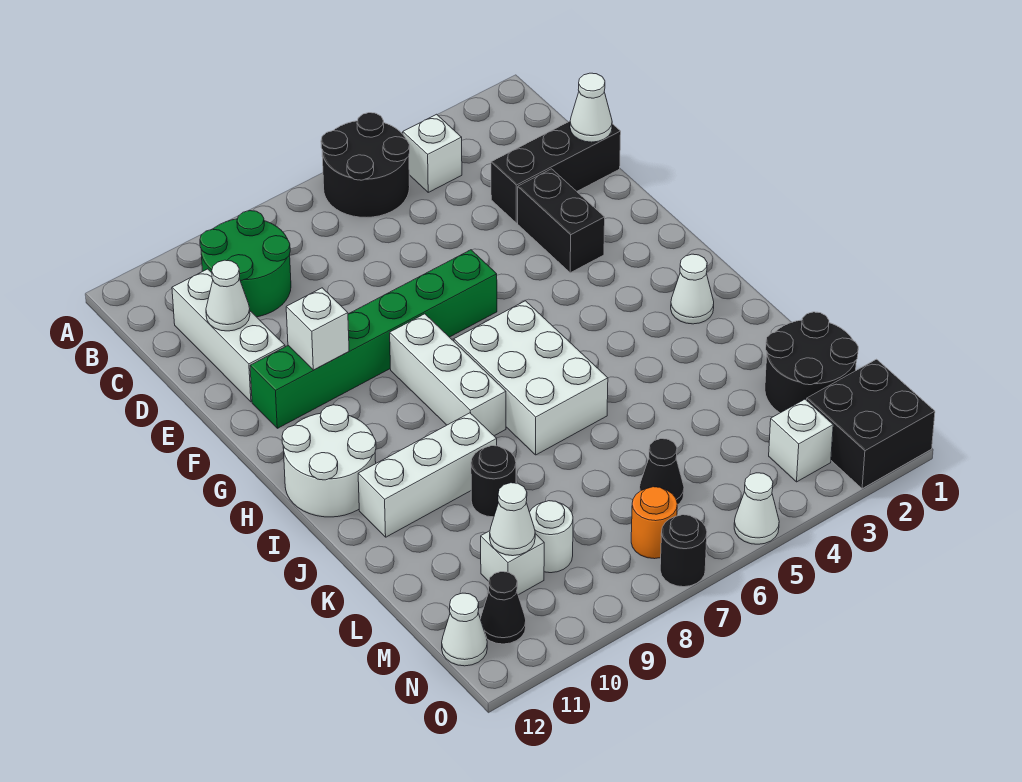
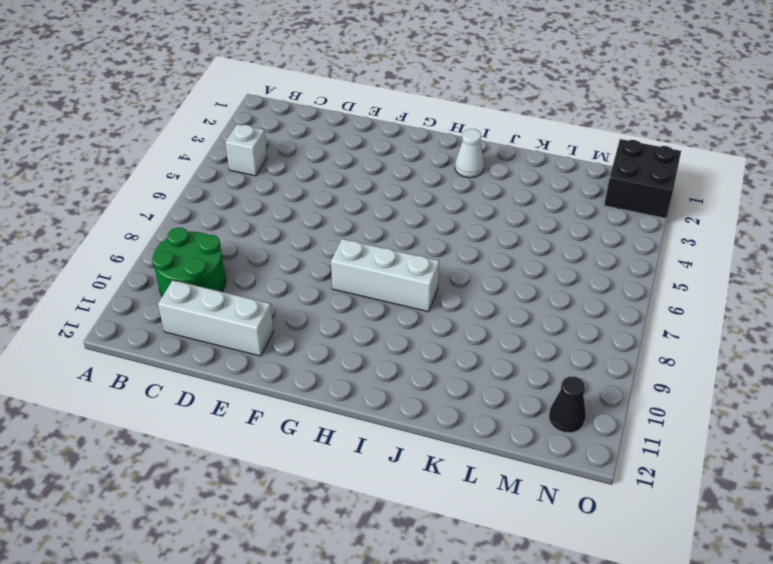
none -> black 2x2 round brick [321,113,410,217]
none -> black 1x3 brick [491,121,621,223]
none -> black 1x2 brick [518,169,605,273]

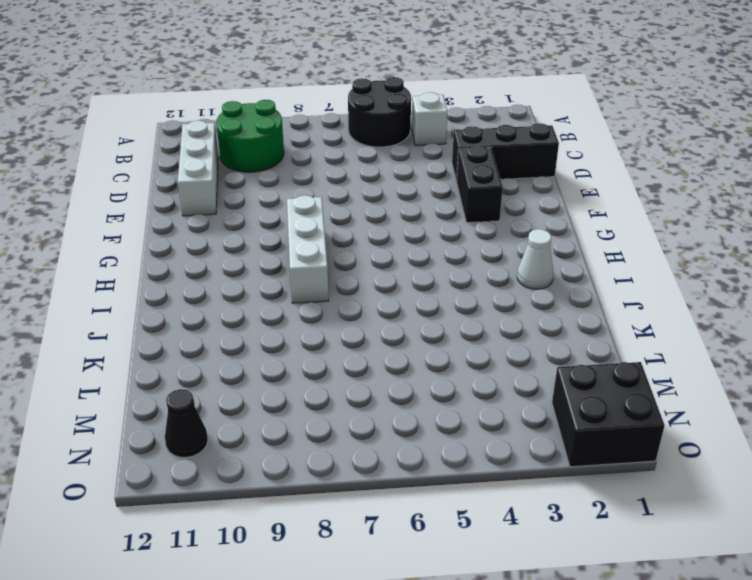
none -> green 1x6 brick [250,250,497,428]
none -> white 2x3 brick [454,301,608,455]
none -> white 2x2 round brick [282,405,376,517]

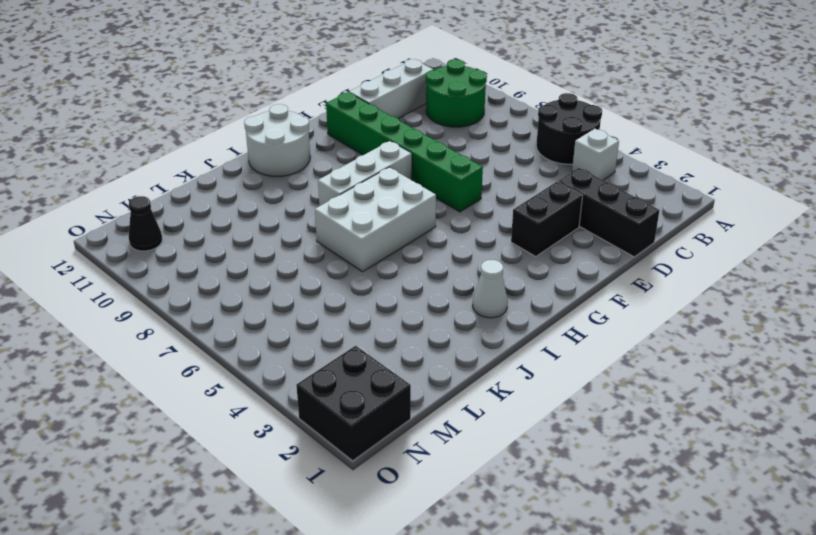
none -> white 1x3 brick [358,413,497,537]
none -> black 1x1 round brick [471,446,516,517]
none -> black 2x2 round brick [765,312,858,413]

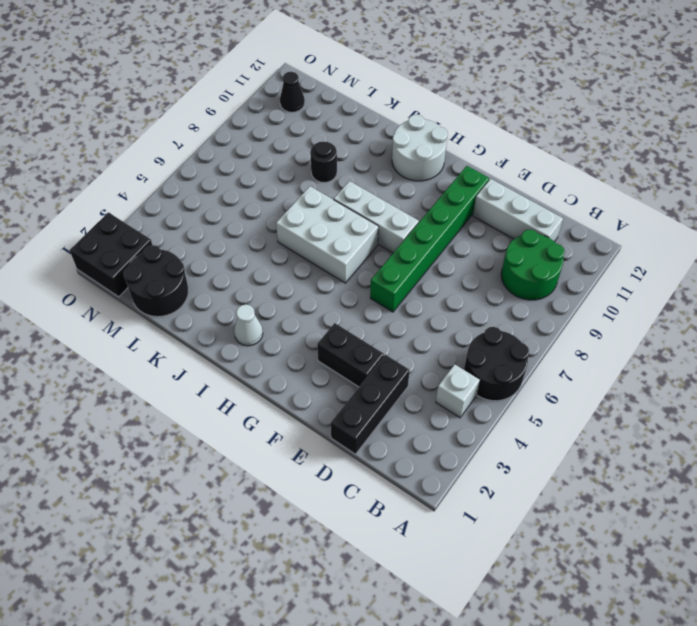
none -> white 1x3 brick [358,413,497,537]
none -> black 1x1 cone [639,439,684,505]
none -> white 1x1 round brick [530,501,573,573]

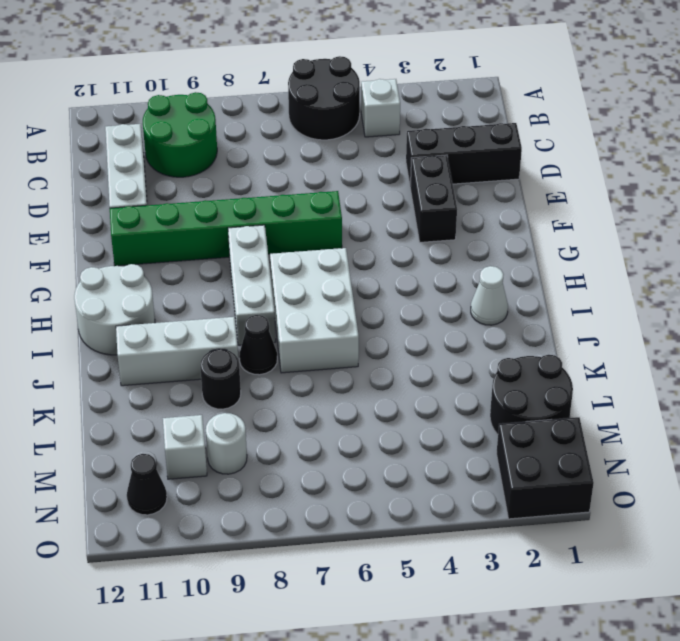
black 1x1 cone [239,315,277,375] -> black 1x1 cone moved to [639,439,684,505]
none -> white 1x1 brick [769,399,833,482]
none -> orange 1x1 round brick [631,487,677,559]
none -> white 1x1 cone [442,593,487,666]

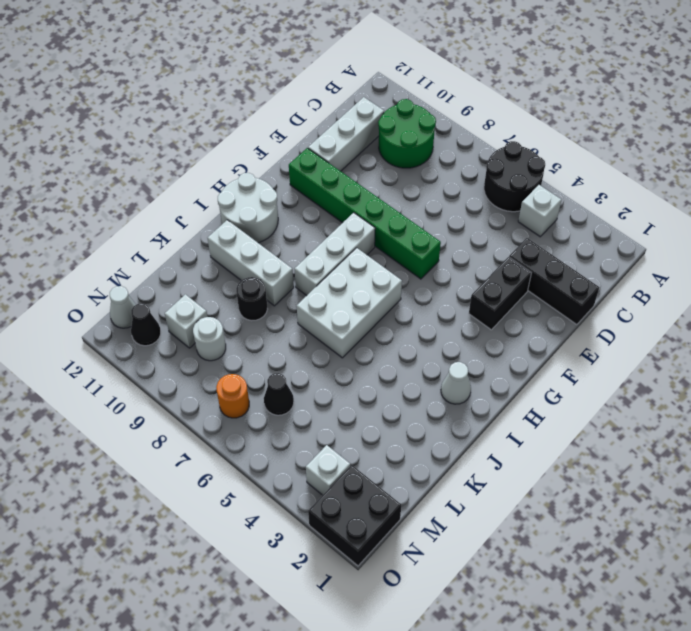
none -> black 2x2 round brick [765,312,858,413]
none -> white 1x1 cone [734,473,779,544]
none -> black 1x1 round brick [660,515,707,587]

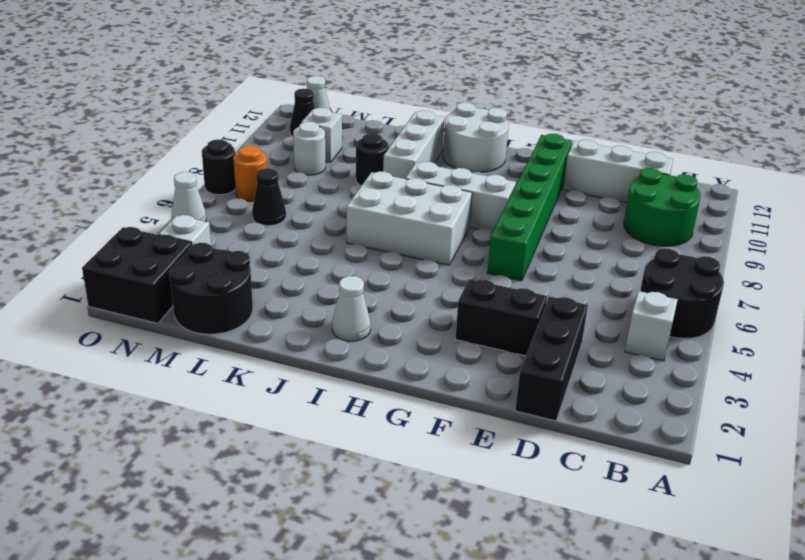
none -> white 1x1 cone [570,73,612,142]
none -> white 1x1 cone [206,260,250,331]
none -> white 1x1 brick [286,288,349,370]

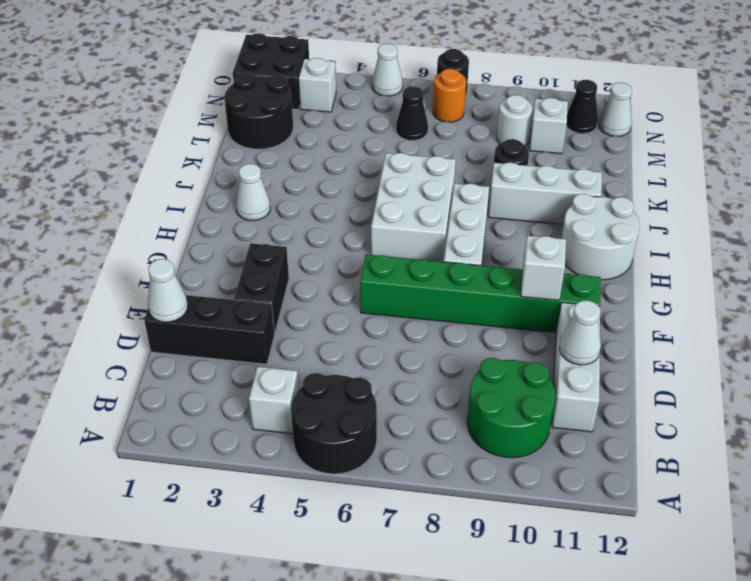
none -> white 1x1 cone [490,483,535,556]

